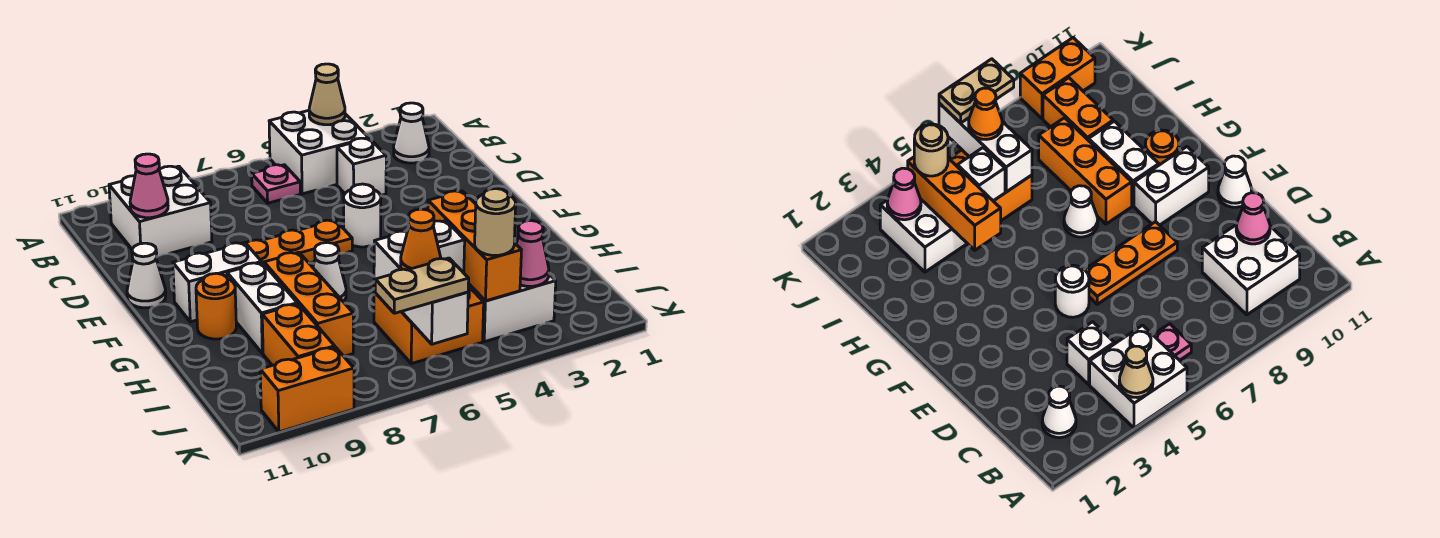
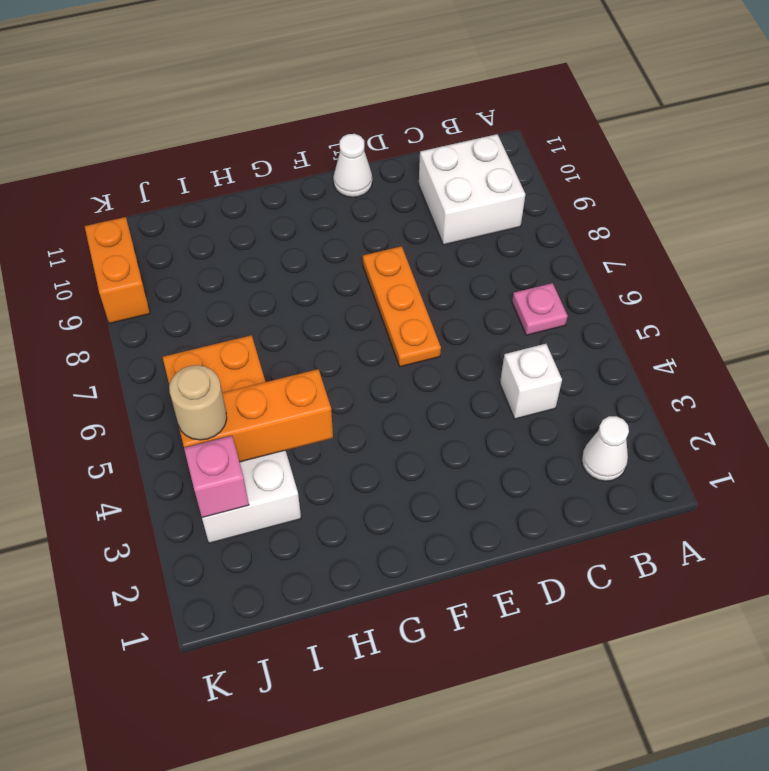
pink 1x1 brick [184,436,249,518] -> pink 1x1 cone [516,221,549,286]
none -> white 2x2 brick [269,110,369,194]
none -> white 1x1 round brick [344,184,381,247]
none -> white 1x2 brick [173,243,262,322]

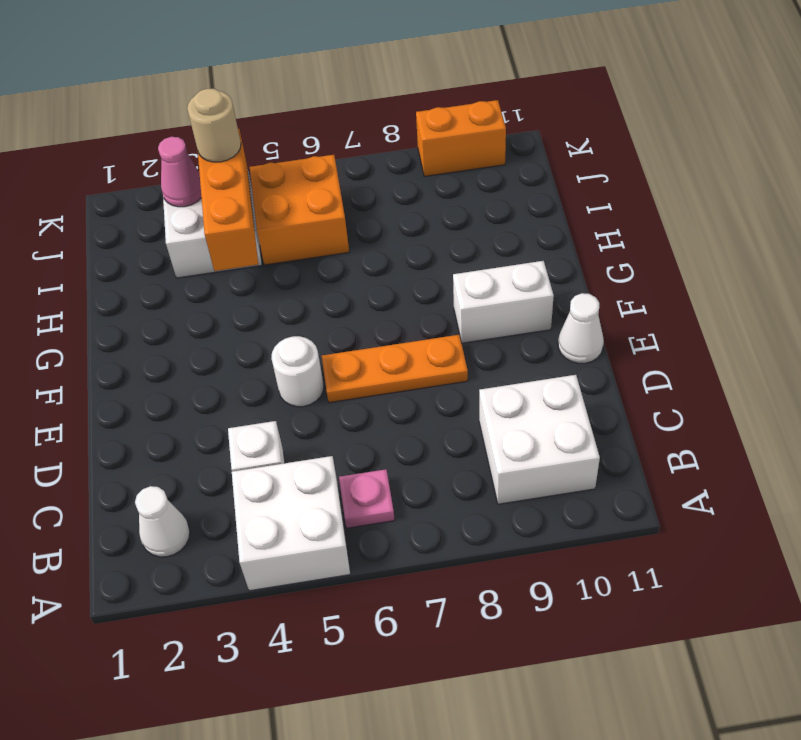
none -> white 1x1 cone [313,242,346,302]
none -> orange 1x3 brick [264,252,353,356]
none -> white 1x2 brick [227,263,297,353]

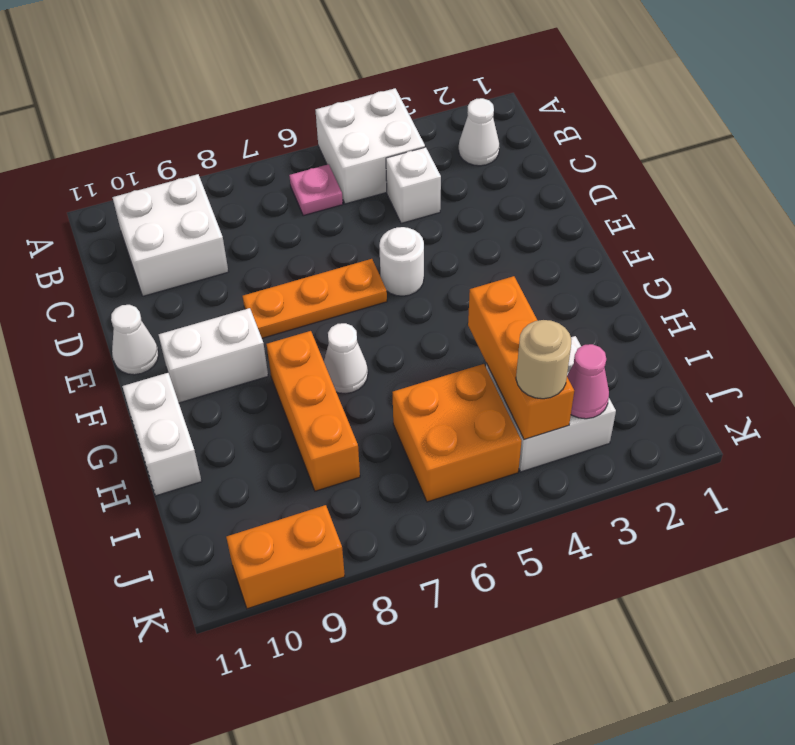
white 1x2 brick [122,373,202,496] -> white 1x2 brick moved to [227,263,297,353]
none -> orange 1x1 round brick [196,273,236,339]
none -> orange 1x2 brick [262,304,335,365]
none -> tan 1x1 cone [309,64,345,125]

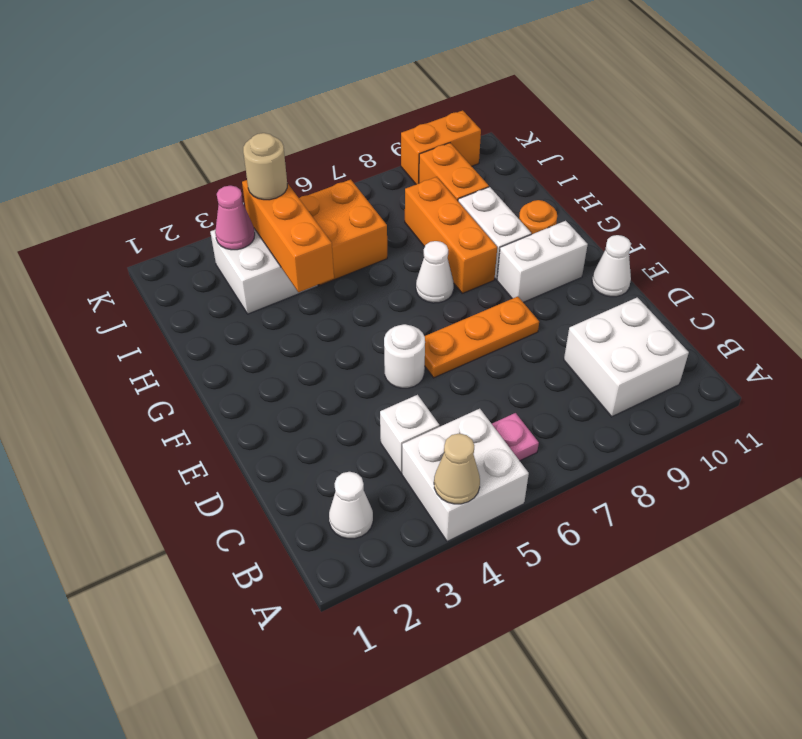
none -> pink 1x1 cone [130,154,168,218]
none -> white 1x1 brick [433,221,465,273]
none -> white 1x3 brick [374,231,468,344]

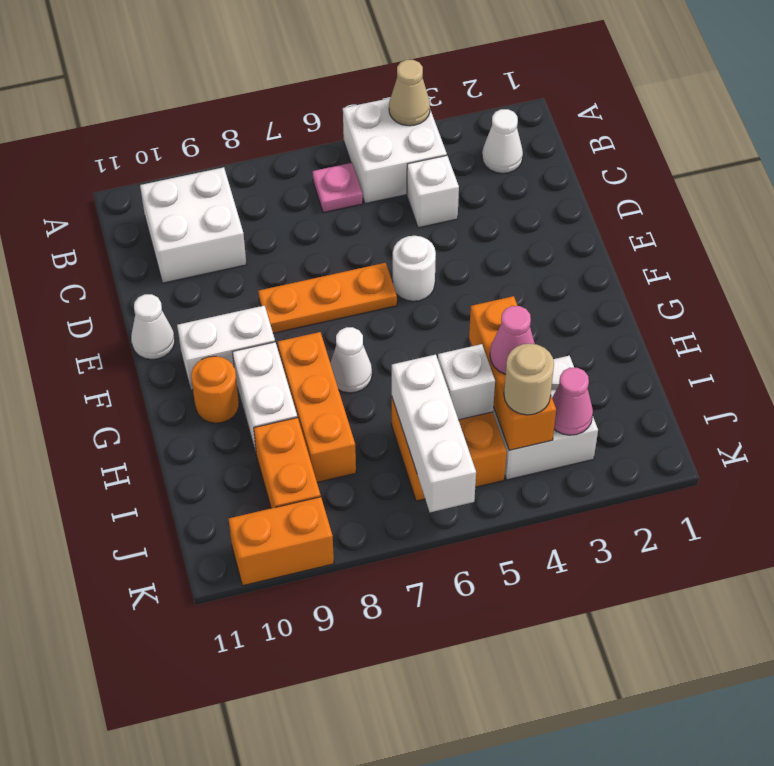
pink 1x1 cone [490,306,535,374] -> pink 1x1 cone moved to [130,154,168,218]
none -> orange 1x1 cone [401,209,441,270]
none -> tan 1x2 plate [375,258,469,313]

